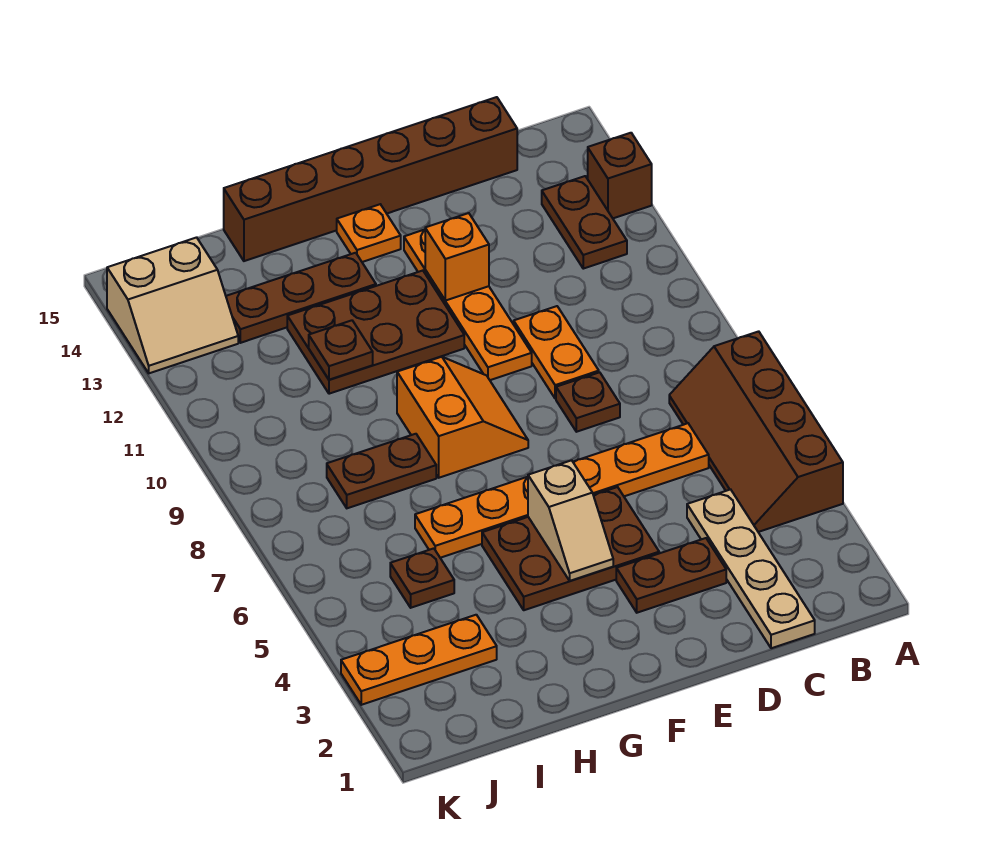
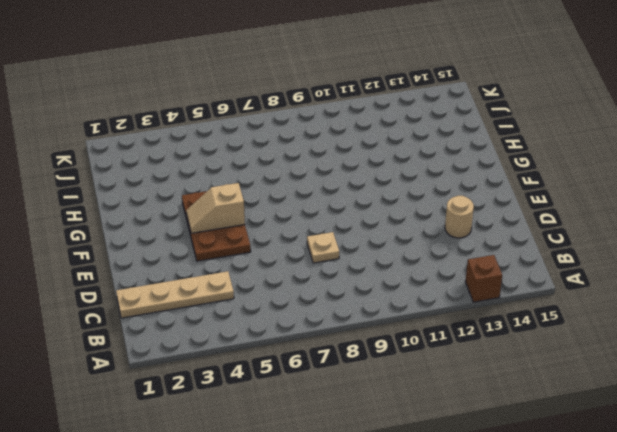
tan 1x1 plate [307,232,339,263] -> brown 1x1 plate [556,372,620,432]
tan 1x1 round brick [445,196,474,238] -> none
none -> brown 2x4 slope [669,331,843,532]
none -> brown 1x2 plate [542,176,627,269]
none -> orange 1x6 plate [415,423,709,558]

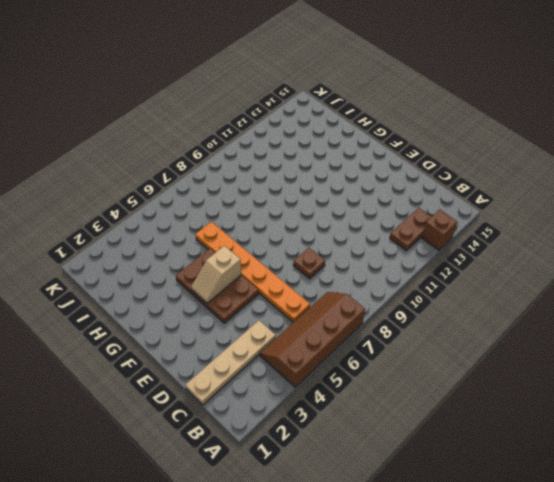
none -> brown 1x6 brick [224,97,517,261]
none -> brown 1x2 plate [616,538,726,613]
none -> orange 1x2 plate [514,306,599,399]

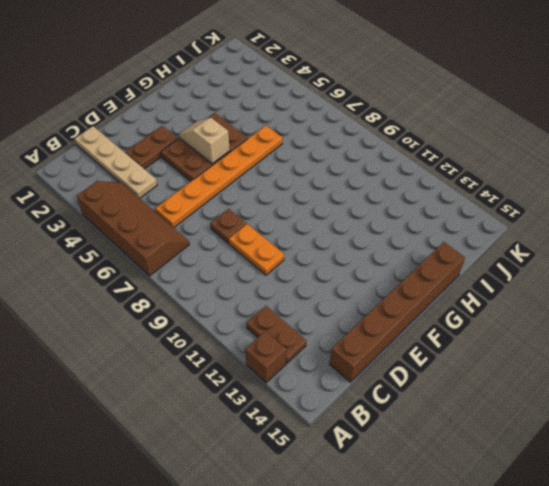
none -> orange 1x4 plate [404,230,532,380]
none -> orange 2x2 slope [397,357,528,478]
none -> brown 2x3 plate [287,271,464,394]

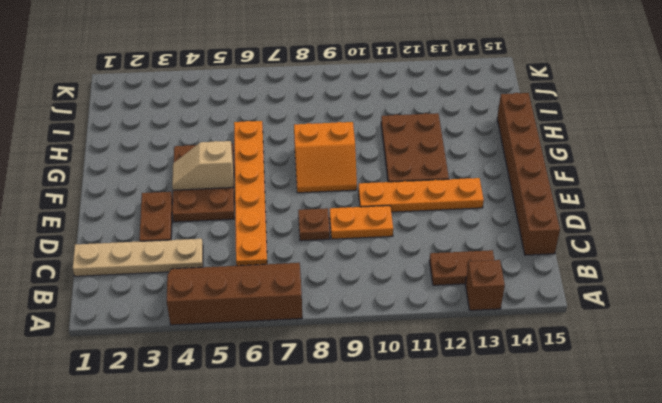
none -> orange 1x1 plate [337,204,401,262]
none -> brown 1x3 plate [226,253,376,343]
none -> brown 1x2 plate [327,434,436,508]

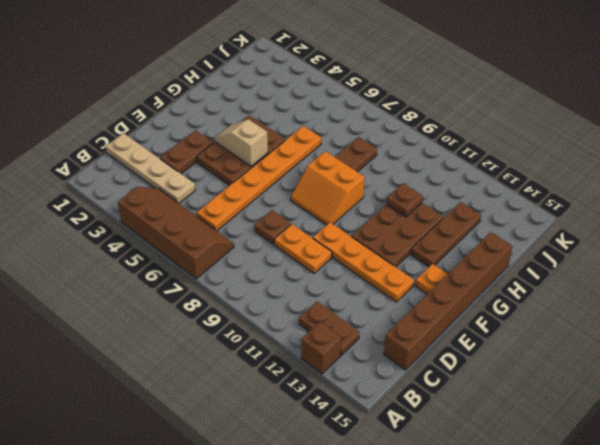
none -> orange 1x3 plate [341,615,497,705]
none -> brown 1x1 plate [390,548,454,608]
none -> tan 2x2 slope [107,237,238,373]

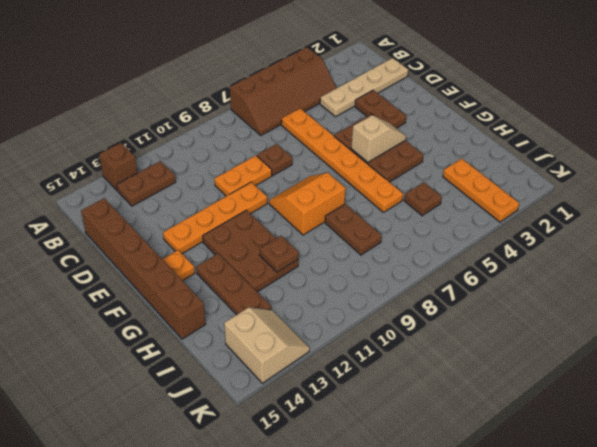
none -> orange 1x1 brick [425,213,489,301]

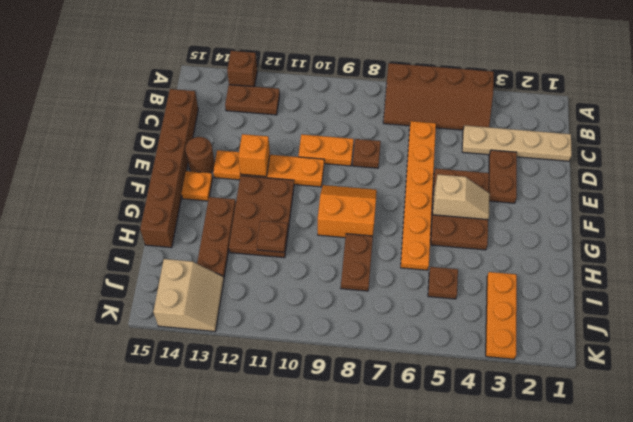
brown 1x1 round brick [186,137,215,173] -> none

